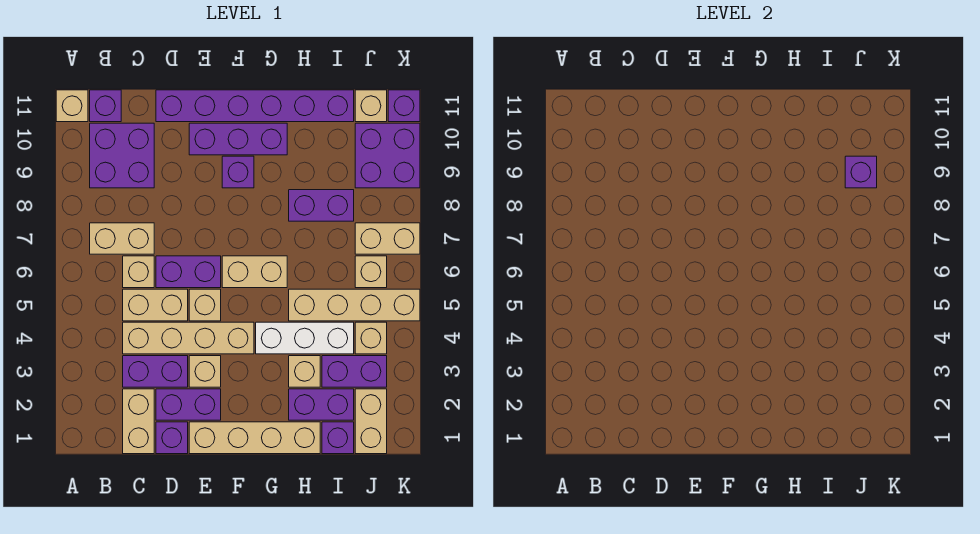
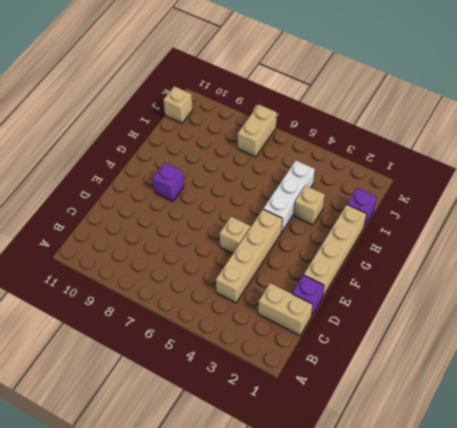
none -> tan 1x1 brick [56,90,88,122]
none -> tan 1x2 brick [90,223,154,254]
none -> purple 2x2 brick [90,123,154,188]
none -> purple 1x1 brick [90,90,121,122]

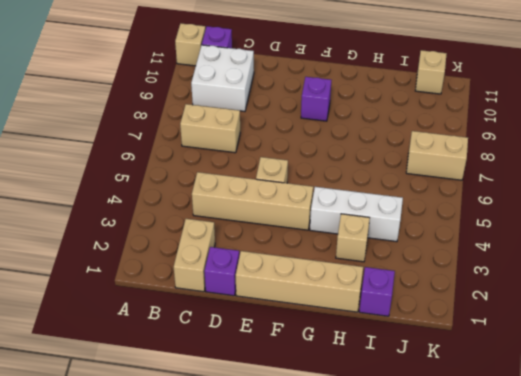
white 2x2 brick [191,45,254,111] -> purple 2x2 brick [90,123,154,188]
none -> purple 1x2 brick [123,356,188,387]
none -> tan 1x2 brick [123,289,188,321]
none -> tan 1x1 brick [123,256,154,288]
none -> purple 1x2 brick [156,389,221,420]

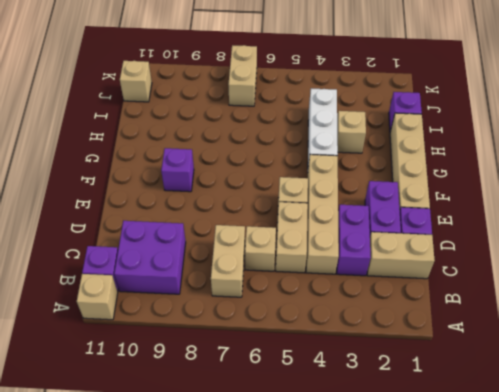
none -> purple 1x2 brick [156,256,221,288]
none -> purple 1x6 brick [156,90,354,122]
none -> tan 1x1 brick [189,356,221,387]
none -> purple 1x3 brick [189,123,287,155]

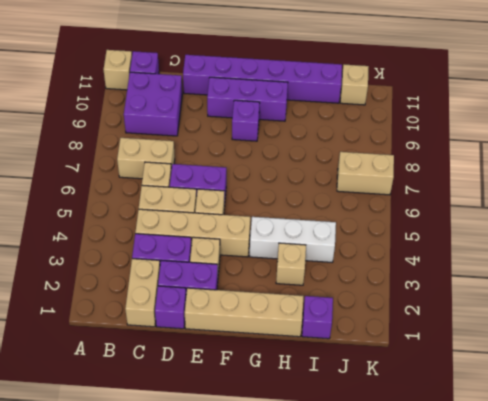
none -> tan 1x2 brick [222,256,287,288]
none -> purple 1x2 brick [289,389,354,420]
none -> tan 1x4 brick [289,289,420,321]
none -> purple 1x2 brick [289,190,354,221]

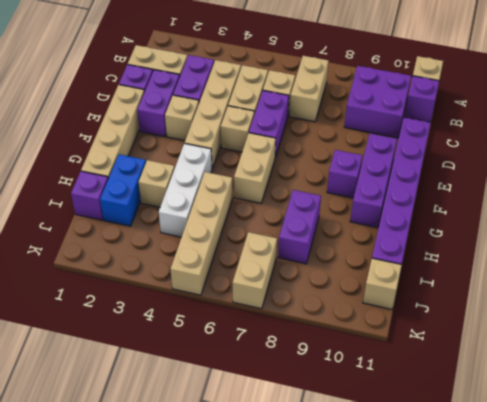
blue 1x2 brick [100,154,146,226] -> purple 1x2 brick [289,389,354,420]
none -> purple 1x2 brick [322,356,387,387]
none -> tan 1x2 brick [355,389,387,454]
none -> tan 1x1 brick [355,322,387,354]
none -> tan 1x1 brick [355,256,387,288]

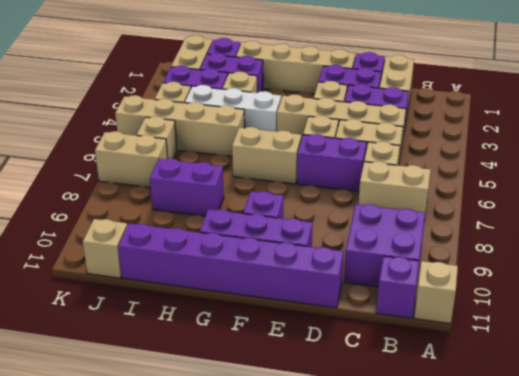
none -> purple 2x2 brick [355,123,420,188]
none -> purple 1x1 brick [388,90,420,122]
none -> purple 1x1 brick [845,156,877,188]

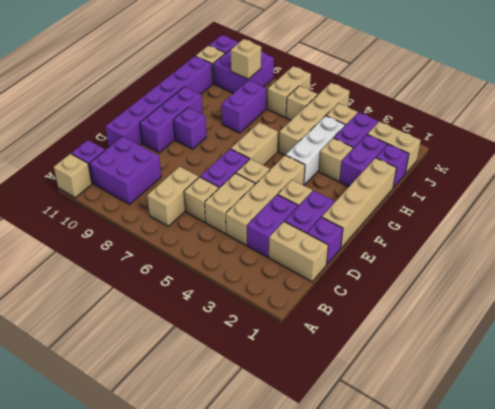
tan 1x1 brick [231,39,261,79] -> purple 1x1 brick [845,156,877,188]

